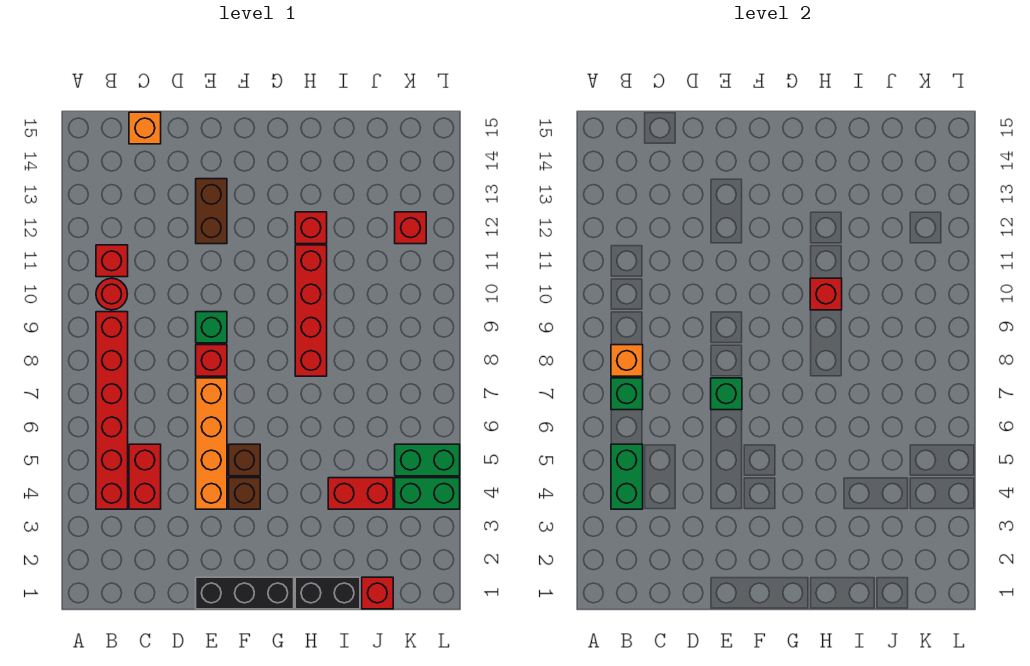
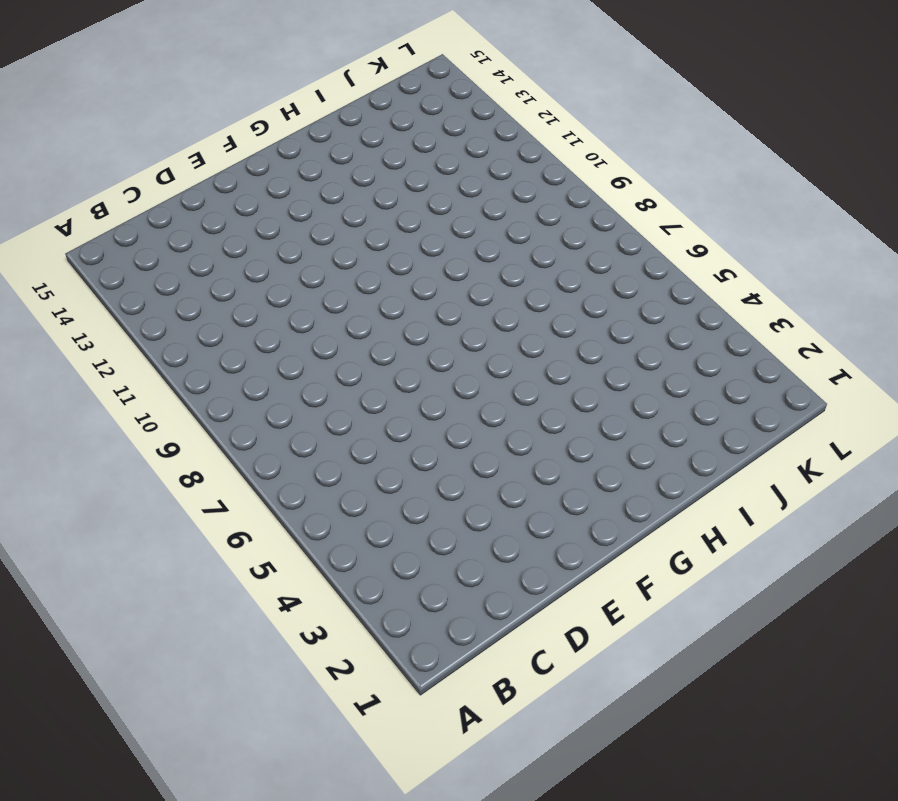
none -> red 1x6 brick [96,312,128,509]
none -> red 1x1 round brick [96,278,127,310]
none -> red 1x1 brick [96,245,128,277]

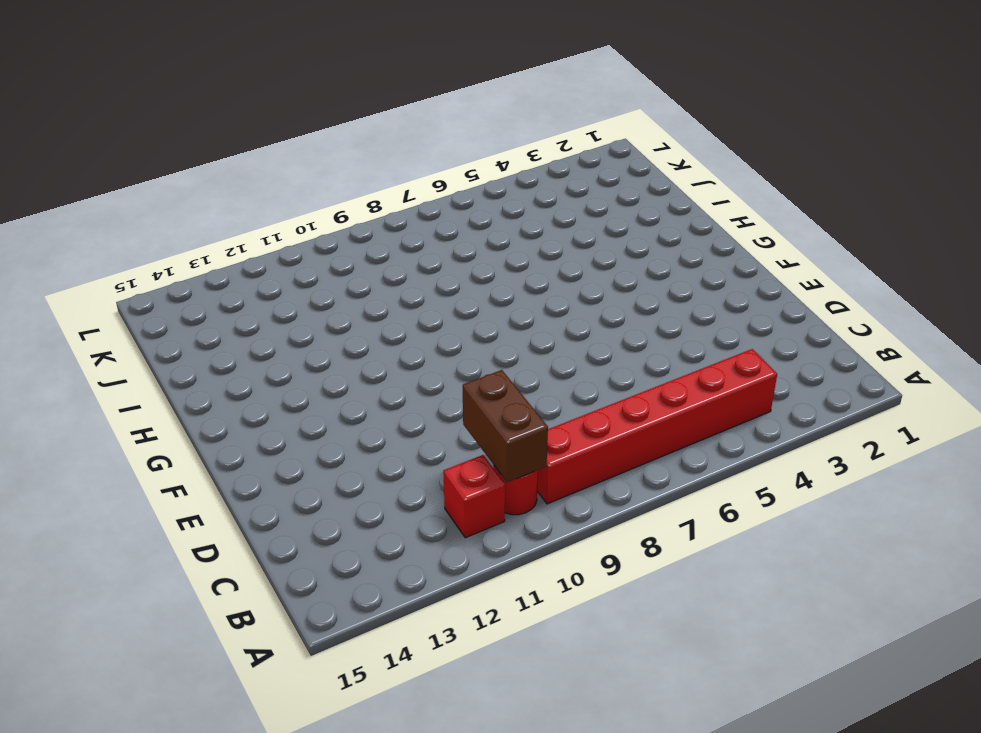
brown 1x2 brick [463,370,548,482] -> brown 1x2 brick turned to [196,179,227,244]
none -> red 1x2 brick [129,444,161,509]
none -> orange 1x1 brick [129,112,161,144]
none -> black 1x3 brick [196,577,294,609]

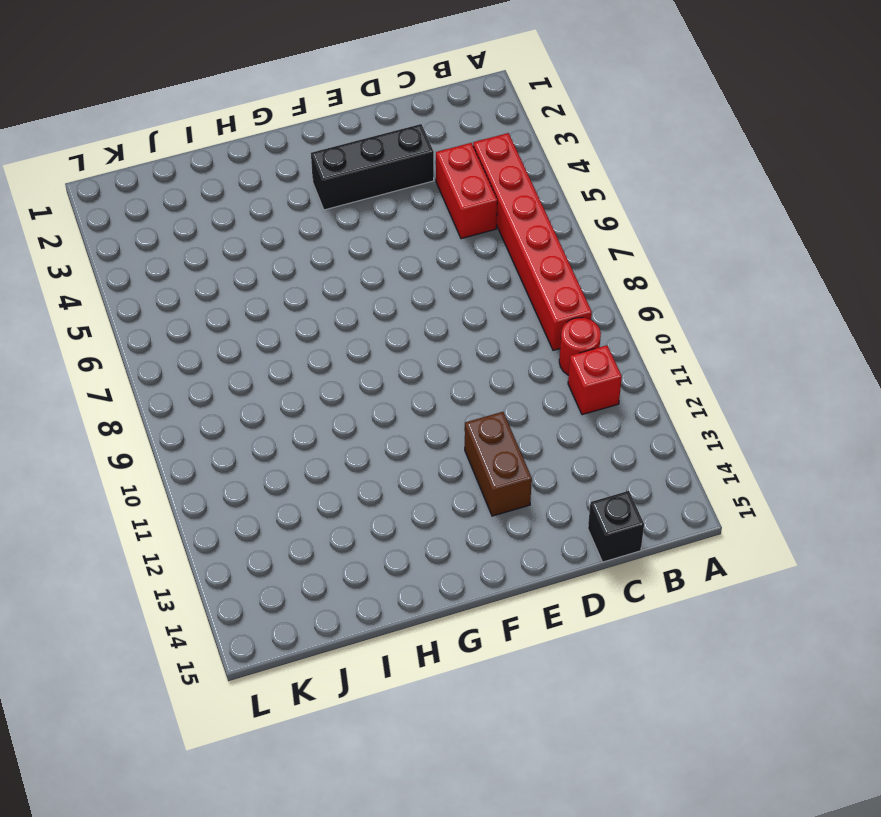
black 1x1 brick [588,491,644,562] -> orange 1x1 brick [129,112,161,144]
black 1x3 brick [311,124,434,210] -> black 1x3 brick moved to [196,577,294,609]
none -> orange 1x4 brick [196,378,227,509]
none -> red 1x1 brick [196,345,227,376]
none -> green 1x1 brick [196,312,227,343]

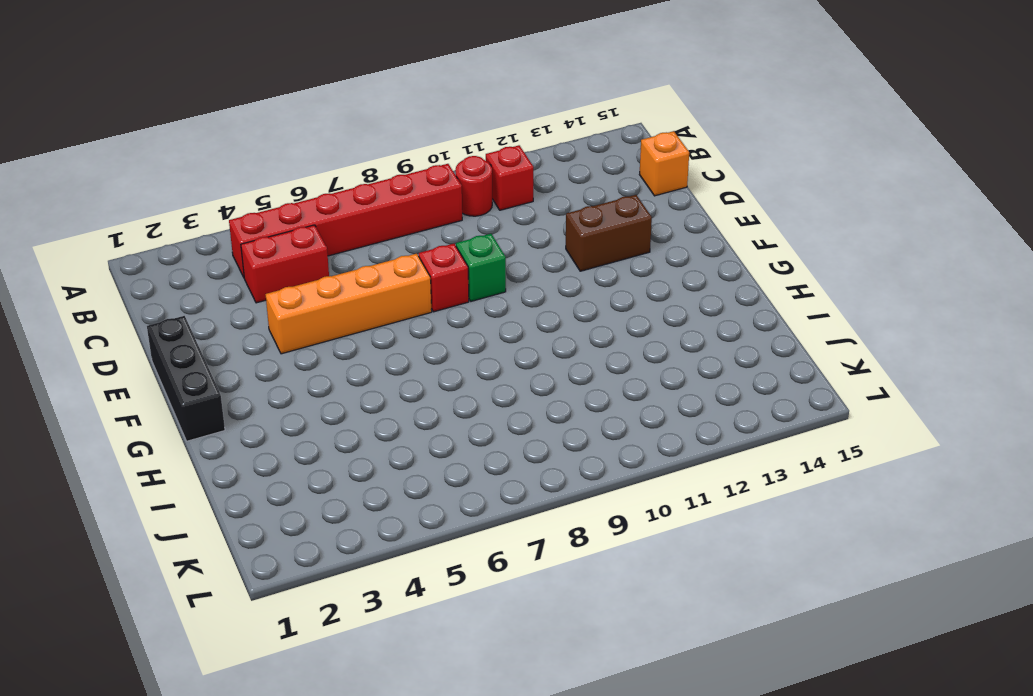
none -> brown 1x1 brick [229,478,260,509]
none -> brown 1x1 brick [229,444,260,476]
none -> black 1x2 brick [295,577,360,609]

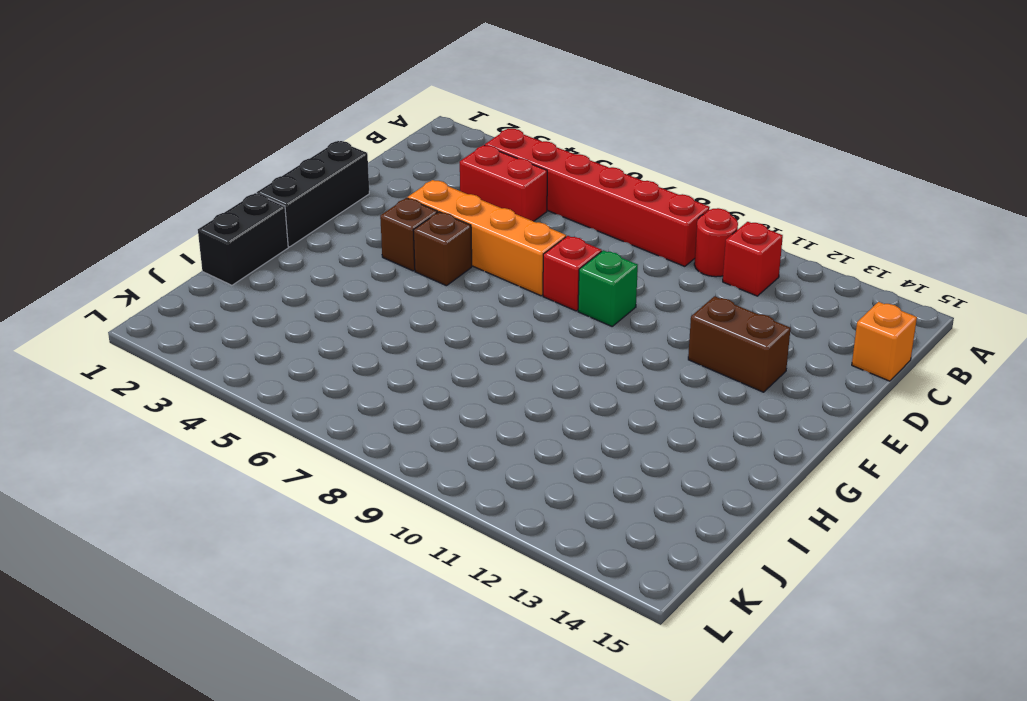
none -> red 1x4 brick [295,245,327,376]
none -> red 1x1 brick [295,212,327,244]
none -> red 1x2 brick [328,478,393,509]

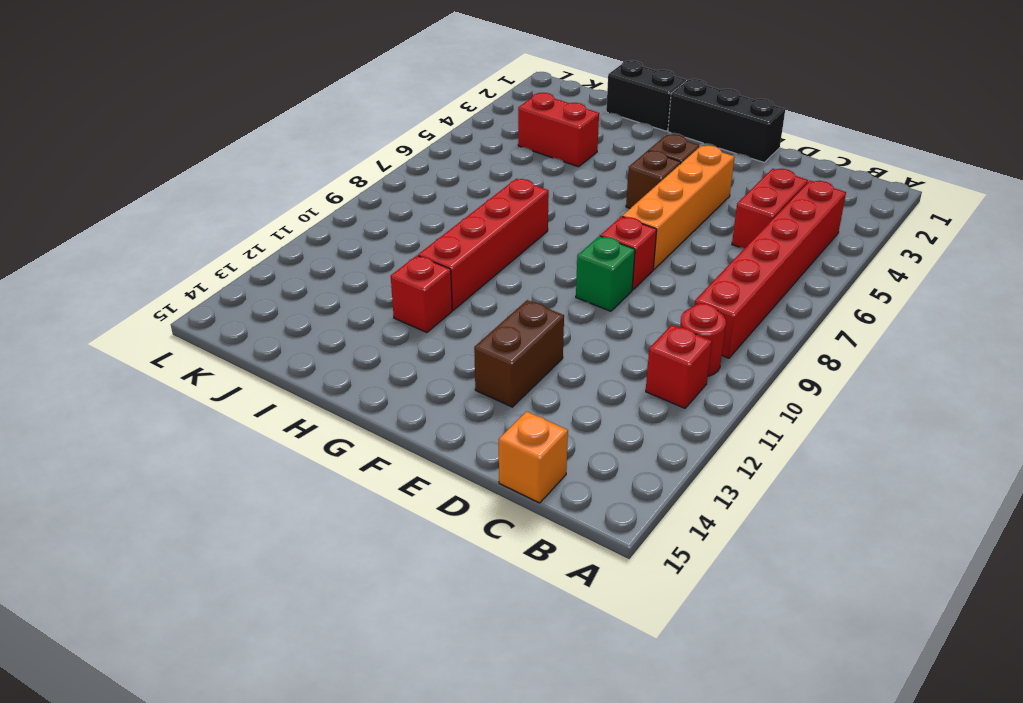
none -> red 1x1 brick [362,577,393,609]
none -> green 1x2 brick [395,478,460,509]
none -> green 1x2 brick [395,444,460,476]

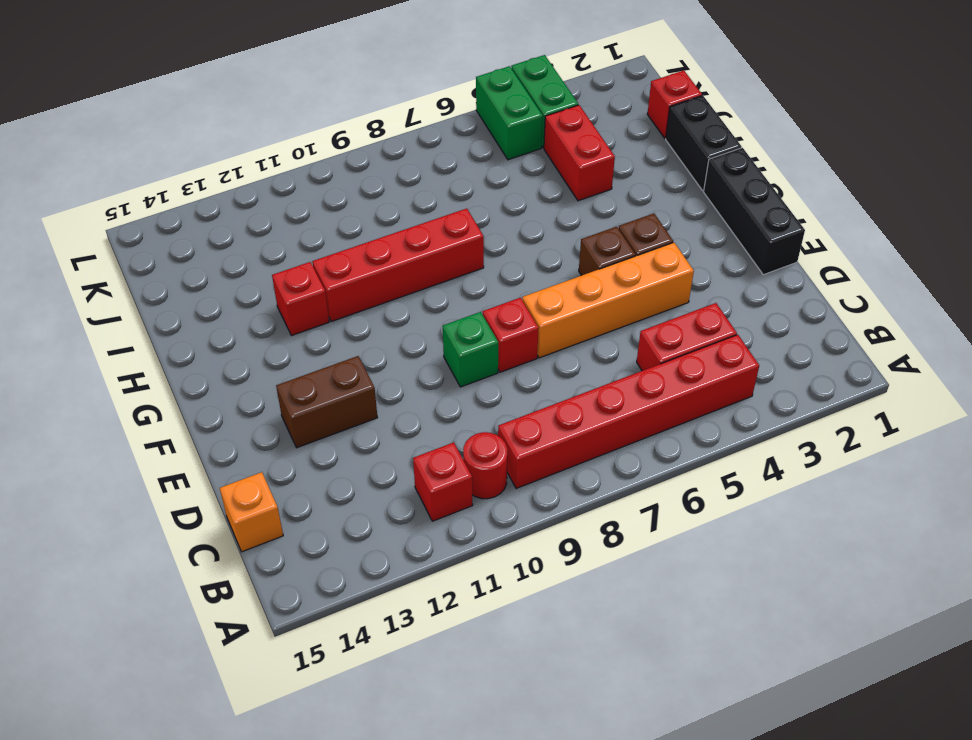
none -> red 1x1 brick [395,212,426,244]
none -> green 1x2 brick [611,444,643,509]
none -> green 1x1 brick [611,378,643,410]

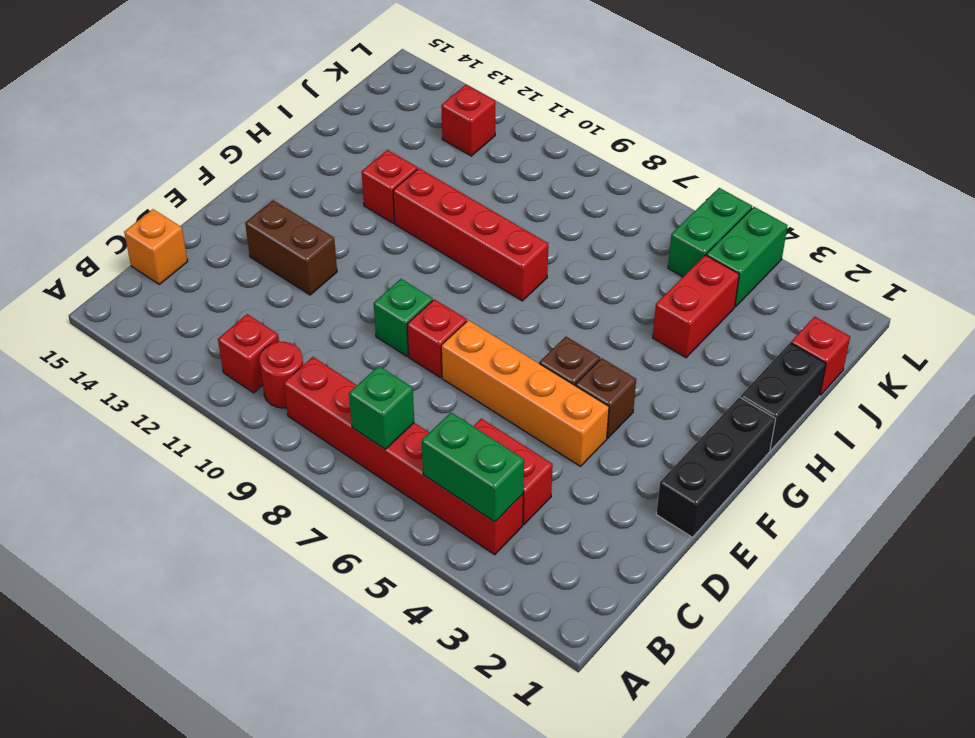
none -> orange 1x1 brick [611,345,643,376]
none -> green 1x1 brick [711,378,742,410]
none -> red 1x1 brick [810,278,842,310]

